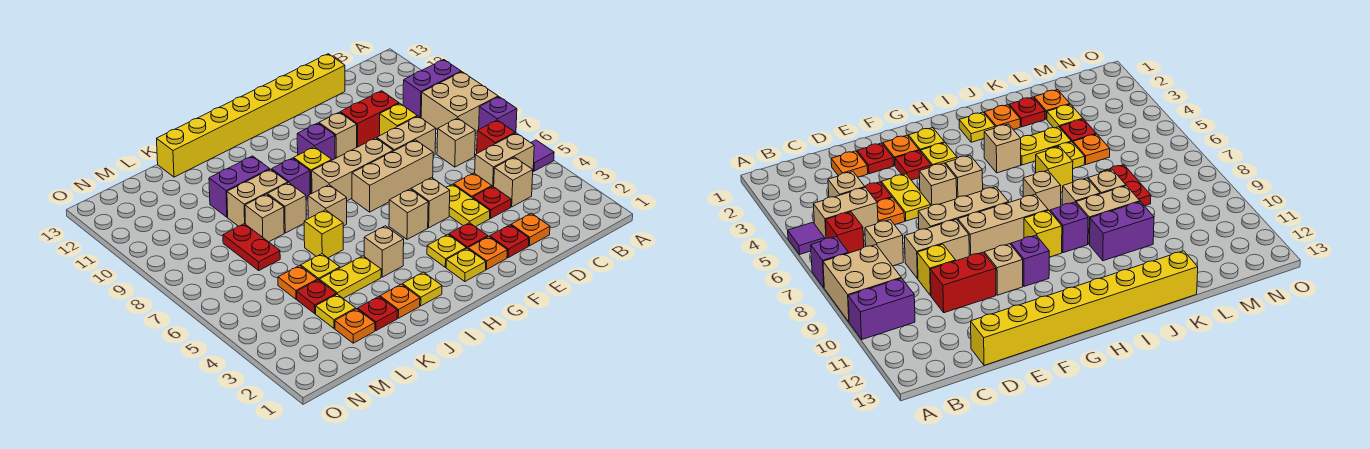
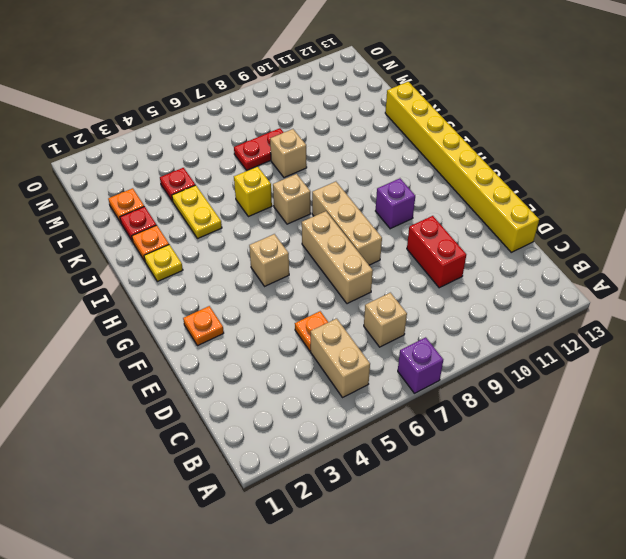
none -> purple 1x1 tile [531,140,554,171]
none -> tan 2x2 brick [421,72,498,134]
none -> purple 1x2 brick [403,60,461,118]
none -> red 1x1 brick [477,120,515,153]

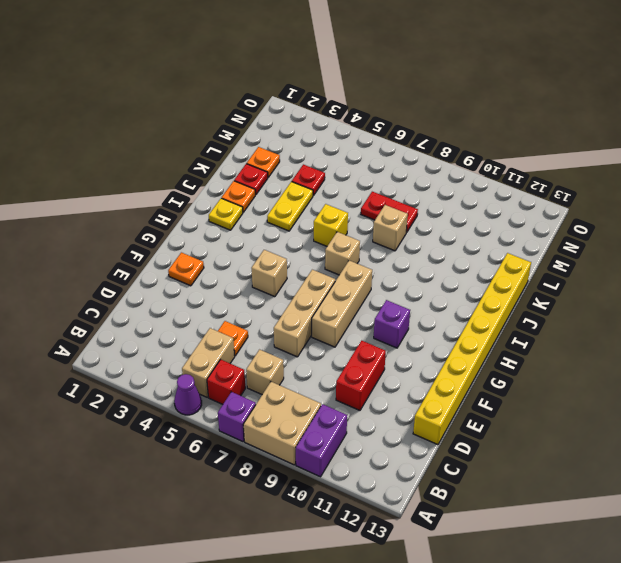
purple 1x1 cone [174,374,202,415] -> purple 1x1 tile [531,140,554,171]
none -> tan 1x1 brick [494,157,533,207]
none -> orange 1x1 plate [511,213,550,246]
none -> red 1x1 plate [473,186,511,218]
none -> tan 1x2 brick [377,116,436,156]

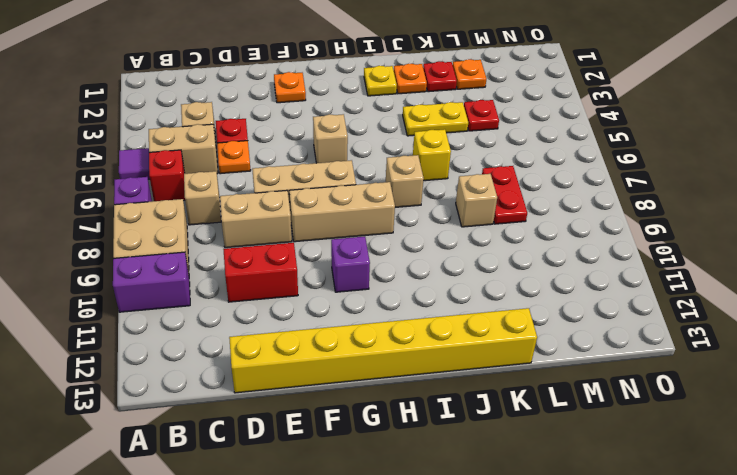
none -> orange 1x1 plate [511,213,550,246]
none -> yellow 1x1 brick [380,103,417,135]
none -> red 1x1 plate [490,225,529,258]
none -> yellow 1x2 plate [446,184,490,227]

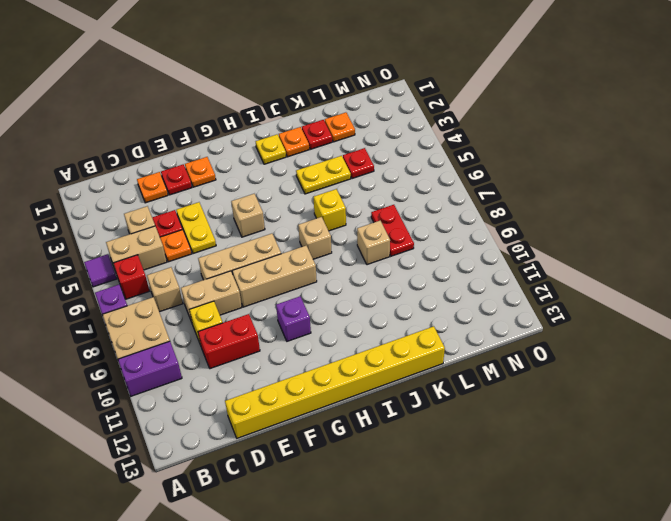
none -> red 1x1 plate [449,223,488,248]
none -> tan 1x1 brick [411,178,450,228]
none -> tan 1x1 brick [319,112,357,158]
none -> yellow 1x1 plate [446,248,486,282]

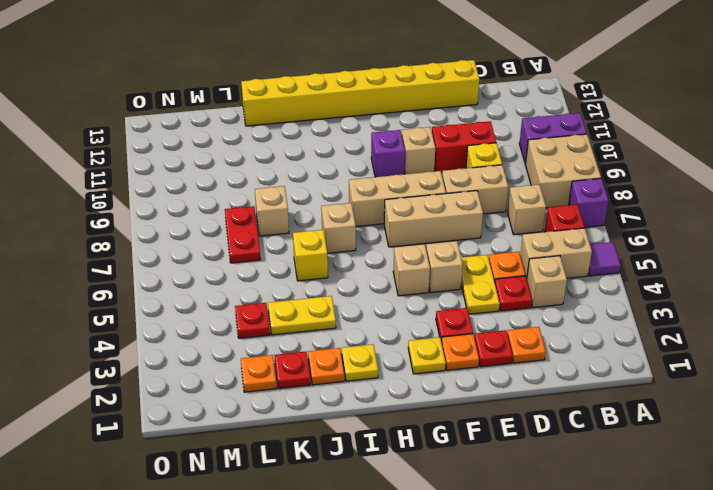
none -> yellow 1x1 plate [427,234,466,267]
none -> yellow 1x1 brick [294,147,332,194]
none -> tan 1x1 brick [364,226,404,277]
none -> purple 1x1 brick [272,158,310,199]

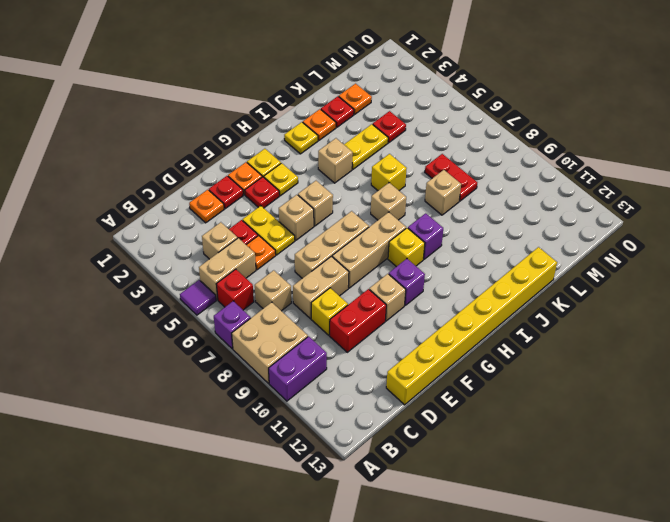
none -> tan 1x1 brick [268,183,306,233]
none -> tan 1x2 brick [227,169,288,226]
none -> purple 1x2 brick [209,156,270,217]
none -> yellow 1x1 plate [301,254,340,280]

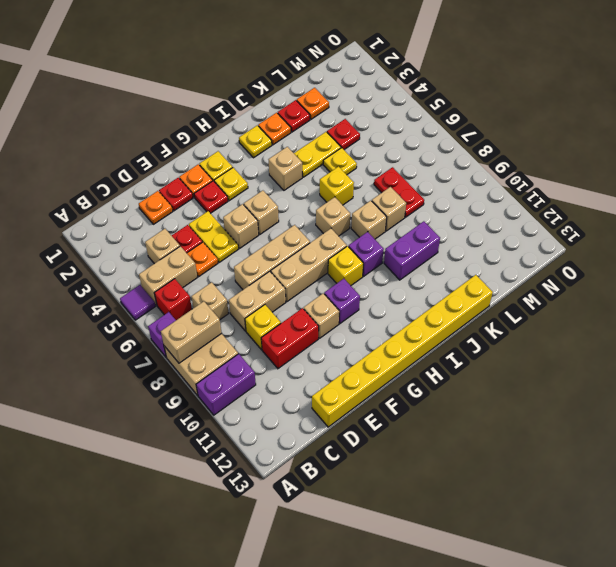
tan 1x2 brick [161,301,222,363] -> tan 1x2 brick moved to [227,169,288,226]
none -> yellow 1x1 plate [316,294,356,328]
none -> orange 1x1 plate [278,266,317,299]

